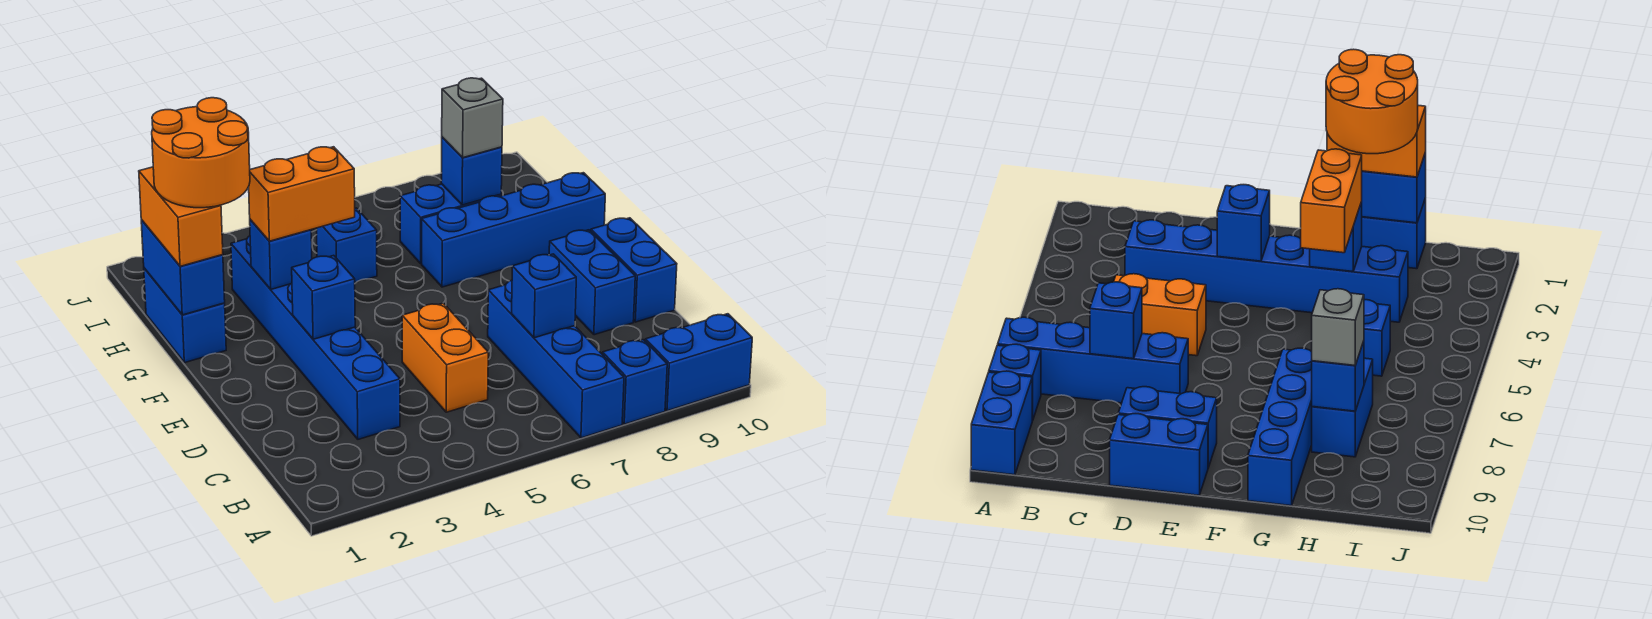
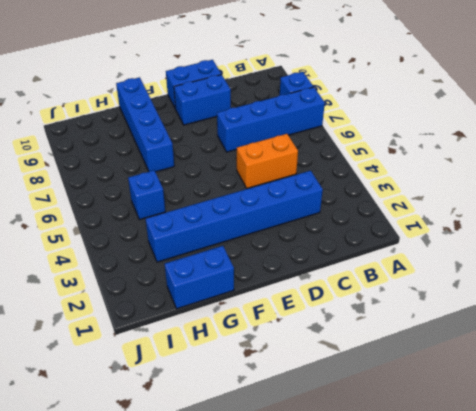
none -> blue 1x2 brick [645,314,752,411]
none -> blue 1x2 brick [400,184,501,263]
none -> blue 1x1 brick [512,254,576,338]

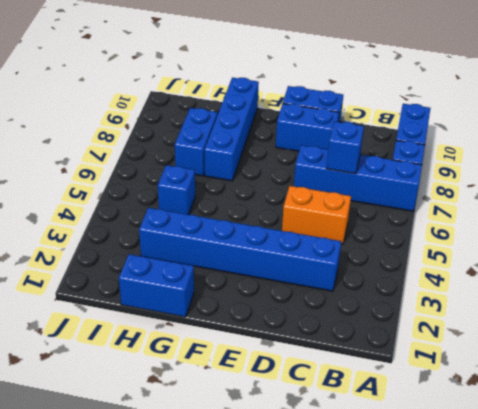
none -> blue 1x1 brick [292,255,355,339]
none -> blue 1x2 brick [141,220,225,315]
none -> blue 1x1 brick [250,220,312,289]

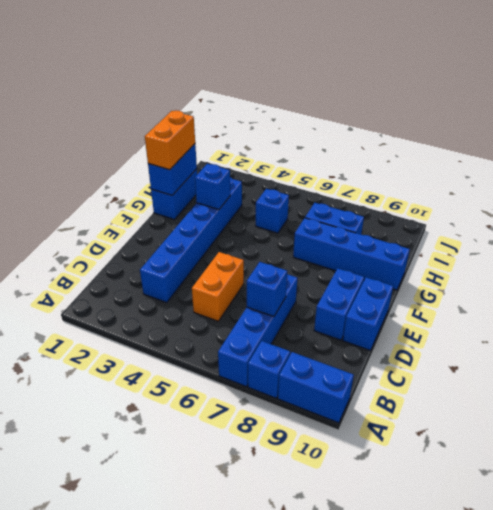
none -> blue 1x1 brick [292,255,355,339]
none -> blue 1x1 brick [441,137,502,205]
none -> orange 1x2 brick [249,147,355,241]

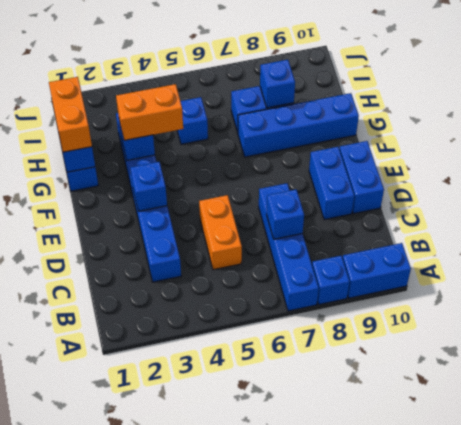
none -> grey 1x1 brick [442,78,503,158]
none -> orange 2x2 round brick [152,98,250,208]

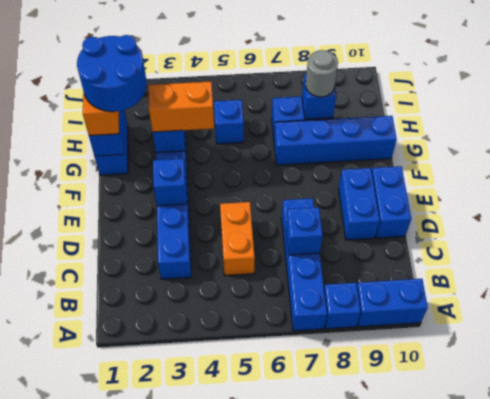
blue 2x2 round brick [77,35,147,112] -> orange 2x2 round brick [152,98,250,208]
grey 1x1 round brick [306,50,338,97] -> grey 1x1 brick [442,78,503,158]

